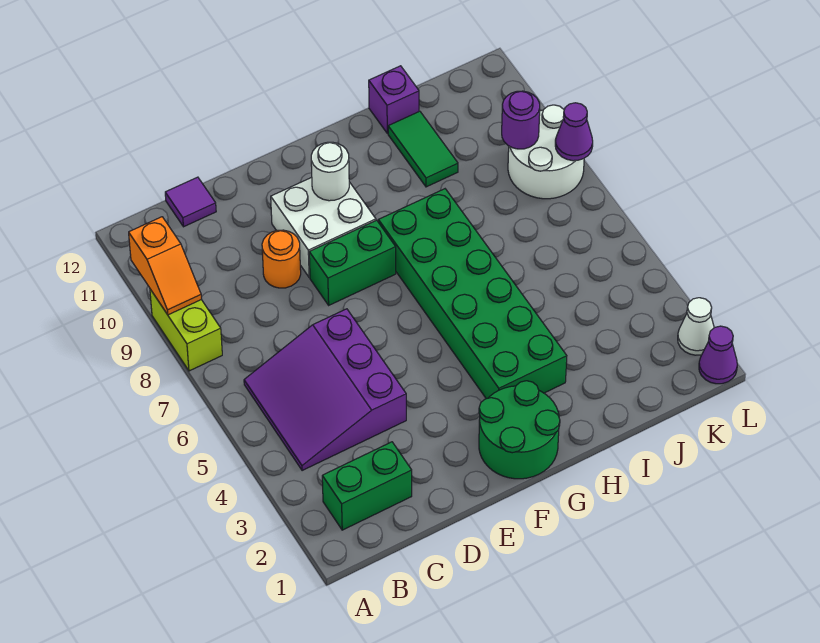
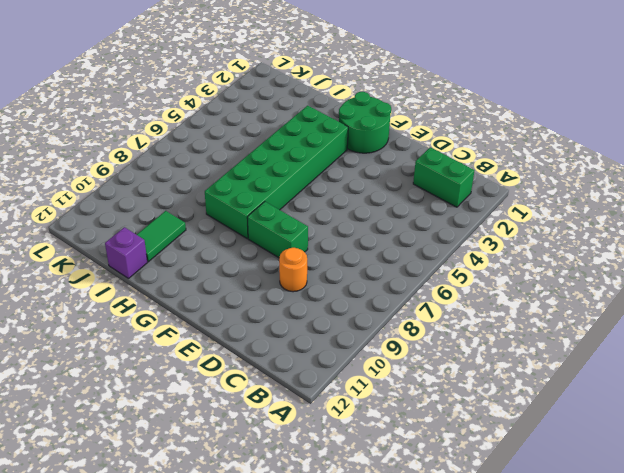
none -> lime 1x2 brick [150,289,222,371]
none -> purple 3x3 slope [244,309,406,471]
none -> purple 1x1 tile [165,177,216,227]

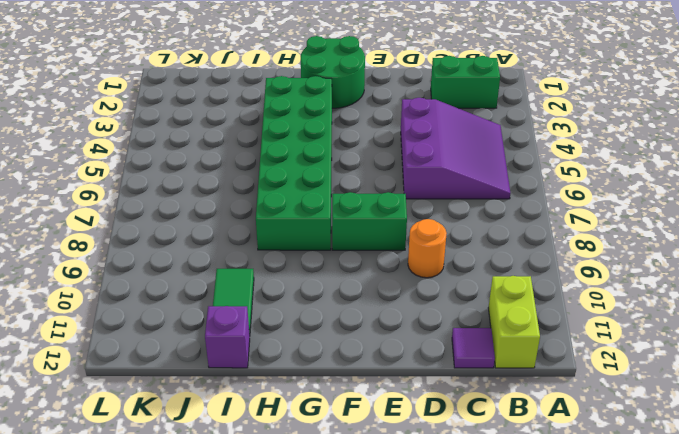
lime 1x2 brick [488,276,540,368] -> lime 1x2 brick moved to [150,289,222,371]
none -> white 2x2 brick [271,177,376,277]
none -> white 2x2 round brick [508,105,584,199]
none -> purple 1x1 cone [699,326,737,384]

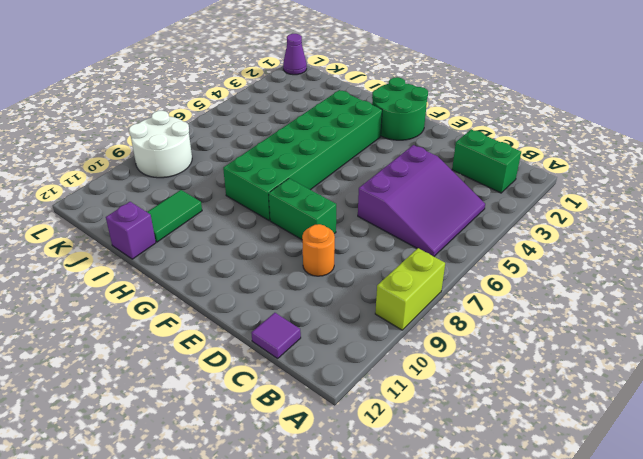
none -> white 2x2 brick [271,177,376,277]
none -> white 1x1 cone [678,298,714,355]
none -> orange 1x2 slope [129,217,201,315]

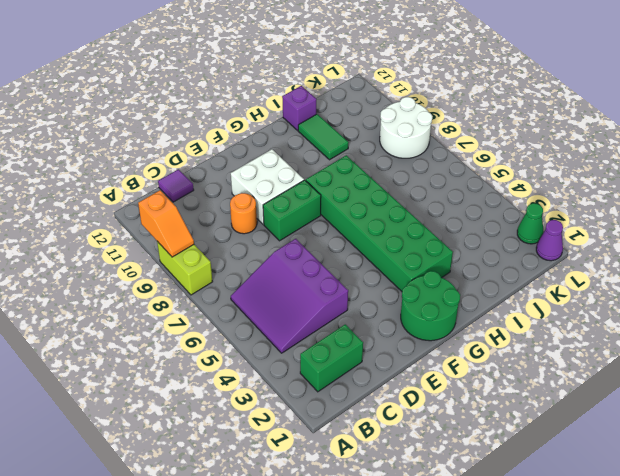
green 1x1 cone [517,203,543,244] -> white 1x1 cone [678,298,714,355]
none -> white 1x1 round brick [311,142,349,201]
none -> purple 1x1 round brick [502,91,540,149]
none -> purple 1x1 cone [555,103,593,161]

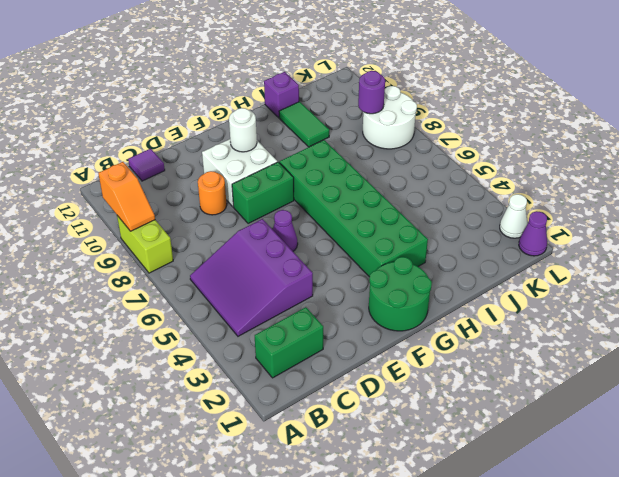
purple 1x1 cone [273,210,298,251] -> purple 1x1 cone moved to [555,103,593,161]

